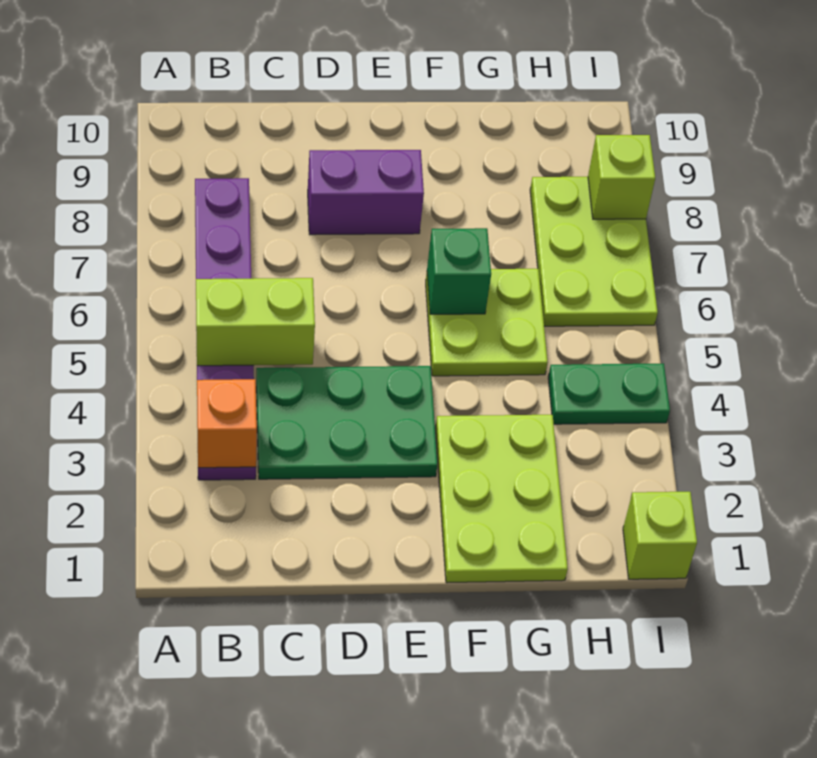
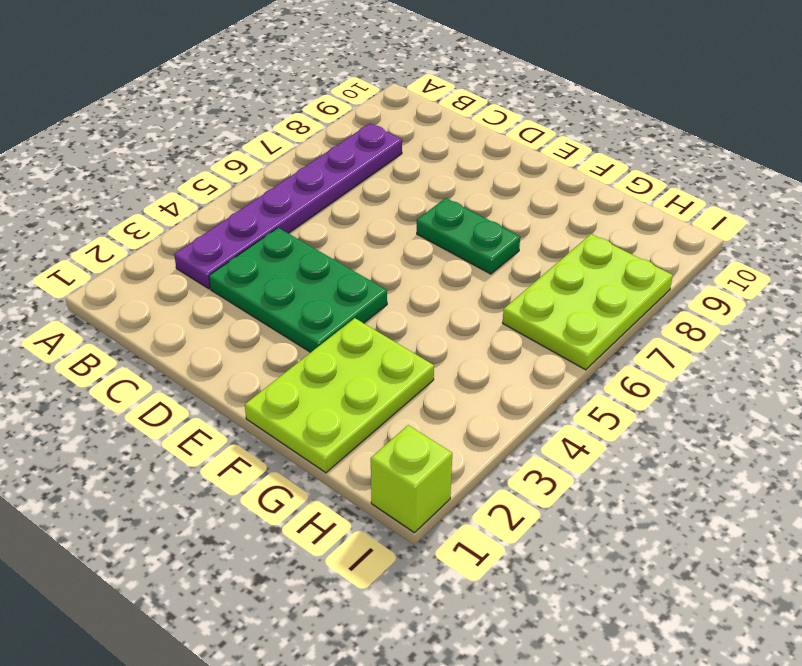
green 1x2 plate [417,198,520,274] -> green 1x2 plate moved to [548,363,670,424]
none -> purple 1x2 brick [308,150,424,235]
none -> lime 2x2 plate [426,269,548,376]
none -> orange 1x1 brick [197,379,257,468]

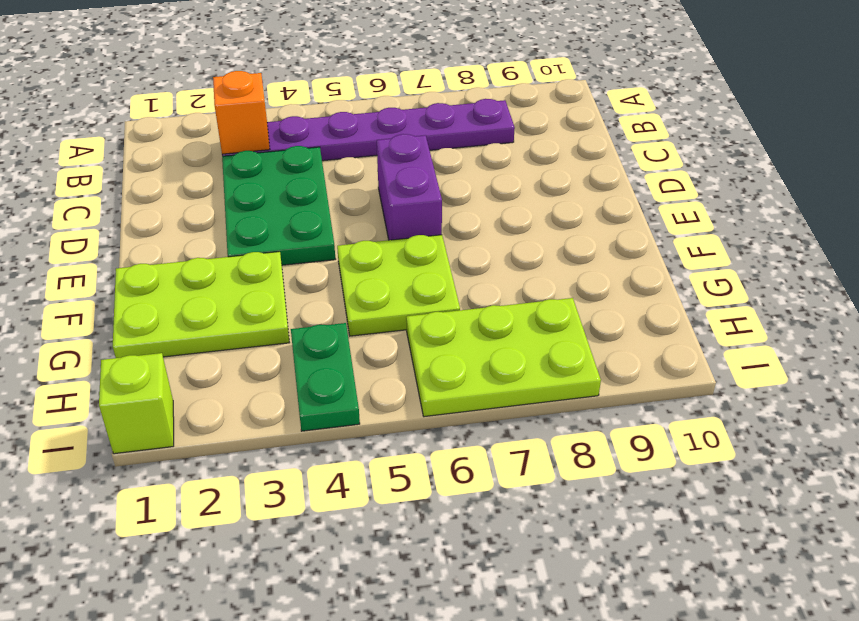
purple 1x2 brick [377,134,442,240] -> purple 1x2 brick moved to [308,150,424,235]
none -> lime 1x2 brick [196,278,315,366]
none -> green 1x1 brick [427,228,491,314]
none -> lime 1x1 brick [588,135,655,219]

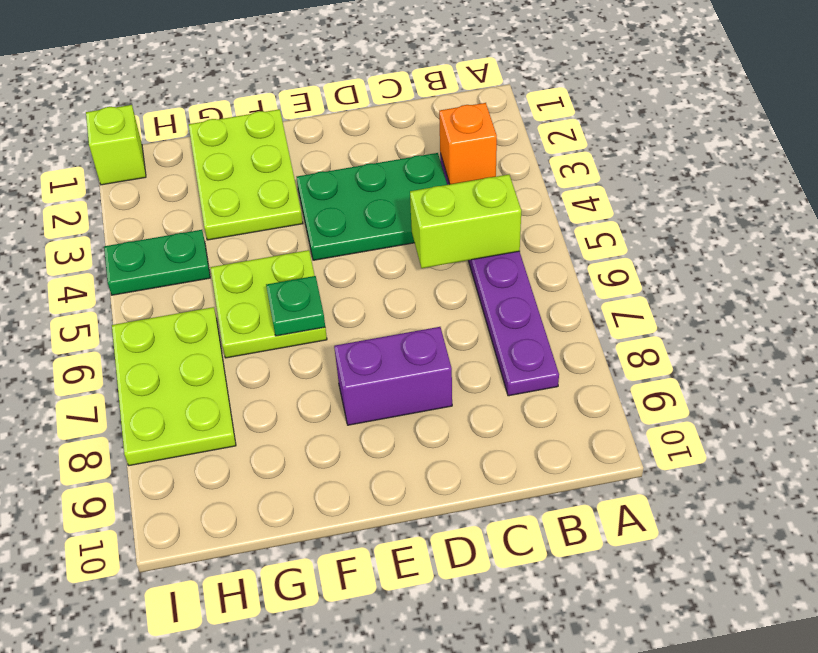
green 1x1 plate [266,276,325,336] -> green 1x1 brick [427,228,491,314]
none -> lime 1x1 brick [588,135,655,219]

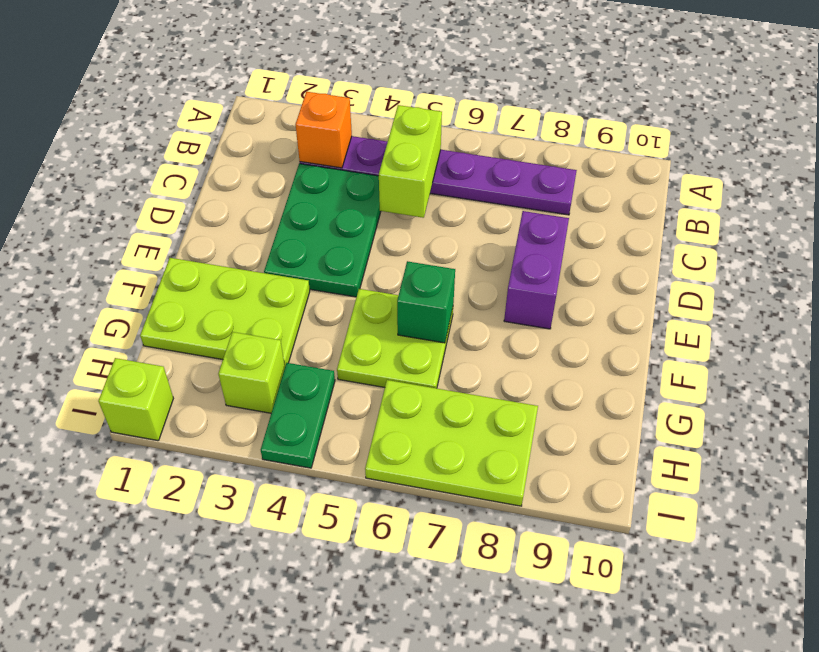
lime 1x1 brick [218,332,285,413] -> lime 1x1 brick moved to [588,135,655,219]

